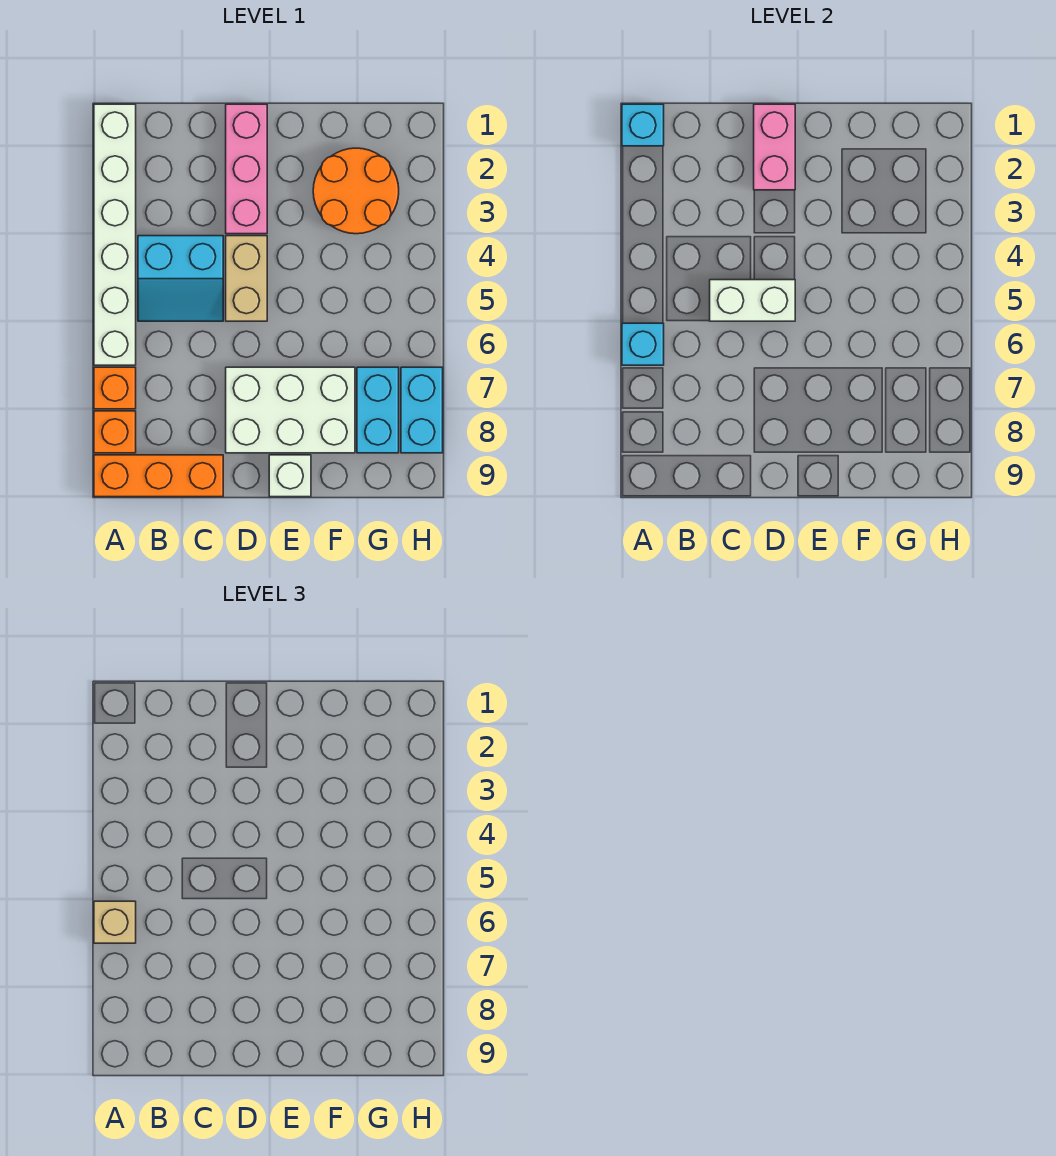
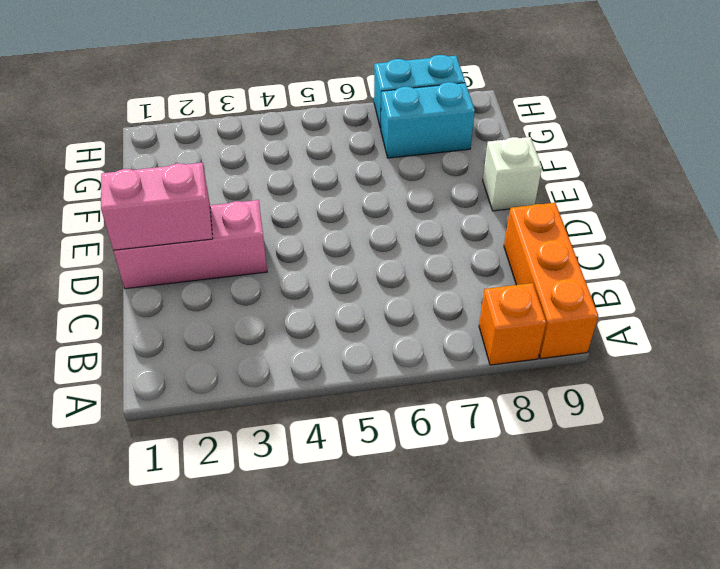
none -> white 1x6 brick [94,104,136,365]
none -> orange 1x1 brick [94,367,136,409]
none -> cyan 2x2 slope [138,236,223,321]

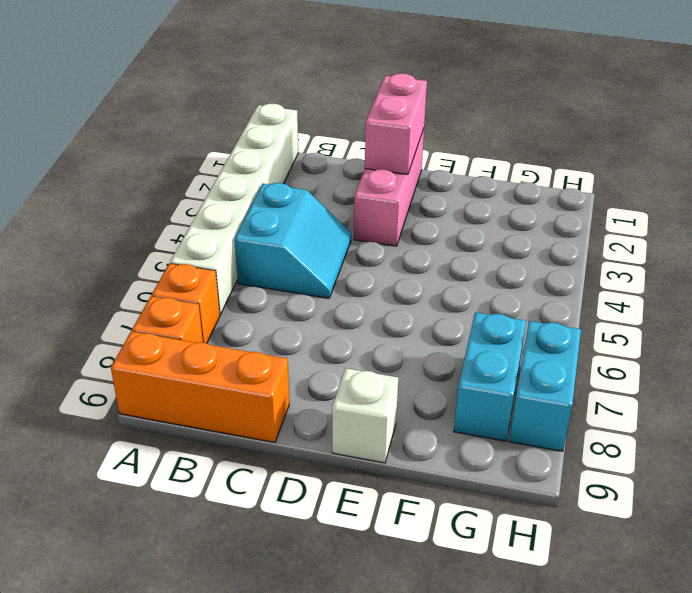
cyan 2x2 slope [235,183,351,298] -> cyan 2x2 slope turned to [138,236,223,321]
none -> tan 1x2 brick [226,236,267,321]
none -> white 2x3 brick [226,367,355,453]
none -> orange 2x2 round brick [313,148,399,234]

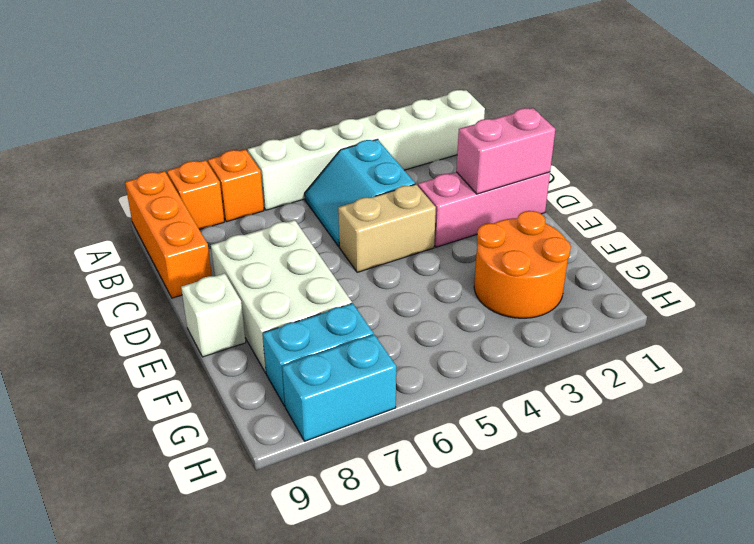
none -> cyan 1x1 brick [622,104,664,146]
none -> cyan 1x1 brick [622,323,664,365]
none -> white 1x2 brick [710,280,795,321]

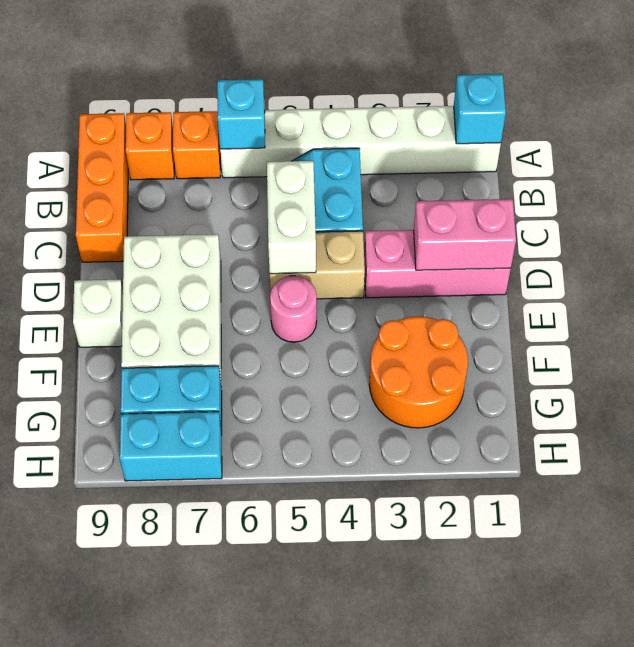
pink 1x1 round brick [270,276,317,342] -> none
none -> tan 1x1 brick [94,901,136,943]

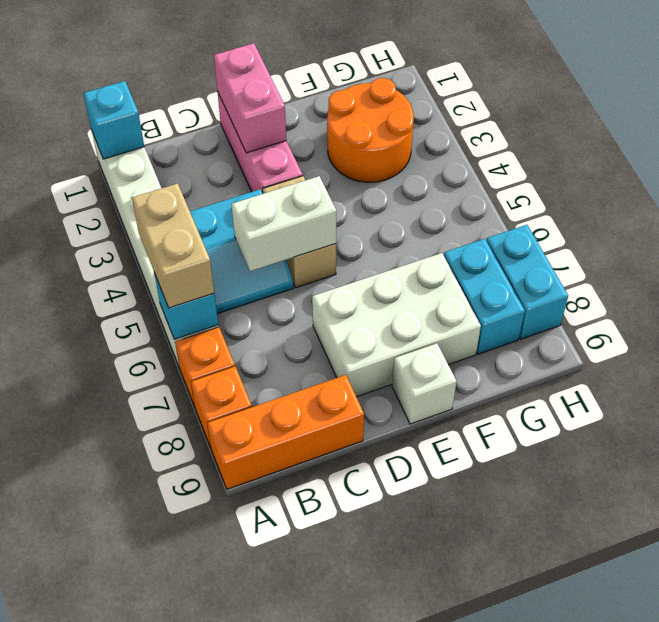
tan 1x2 brick [132,183,214,308] -> tan 1x1 brick [94,901,136,943]

